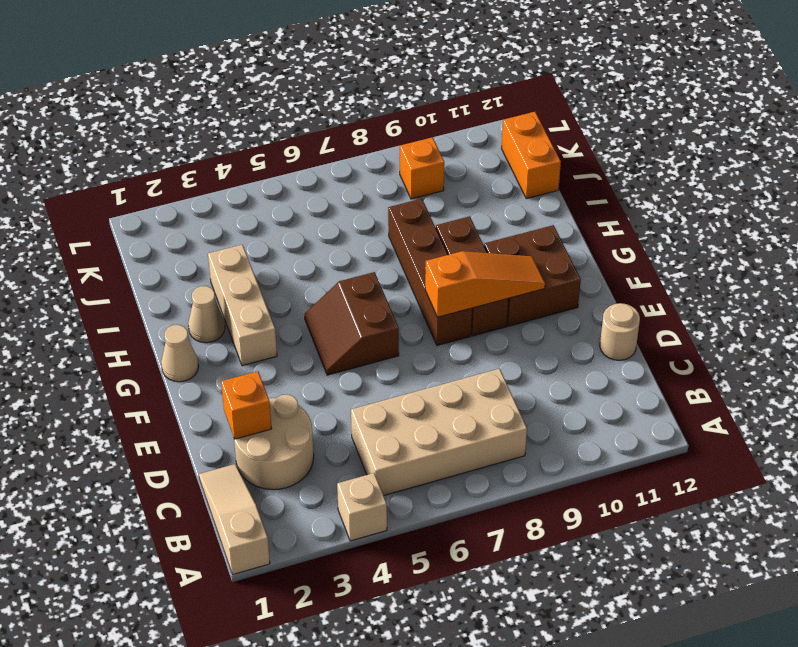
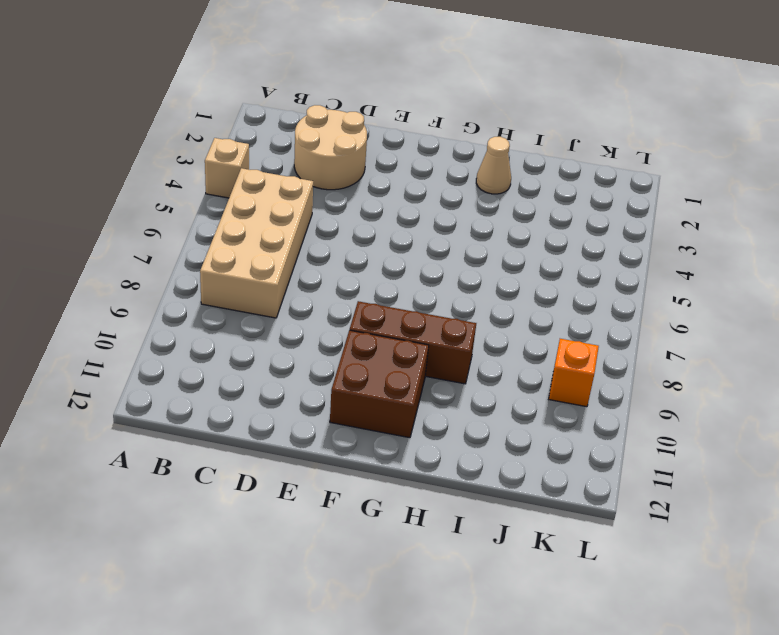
none -> tan 1x3 slope [199,464,270,575]
none -> tan 1x1 round brick [600,303,640,360]
none -> brown 2x2 slope [304,272,399,375]

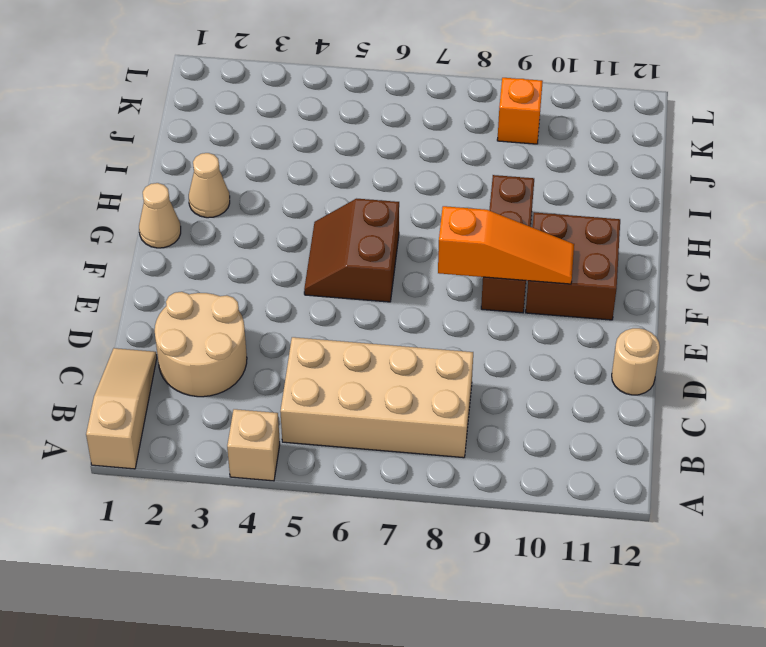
none -> brown 1x4 brick [388,199,472,345]
none -> tan 1x3 brick [208,245,277,366]
none -> orange 1x2 brick [502,112,561,199]

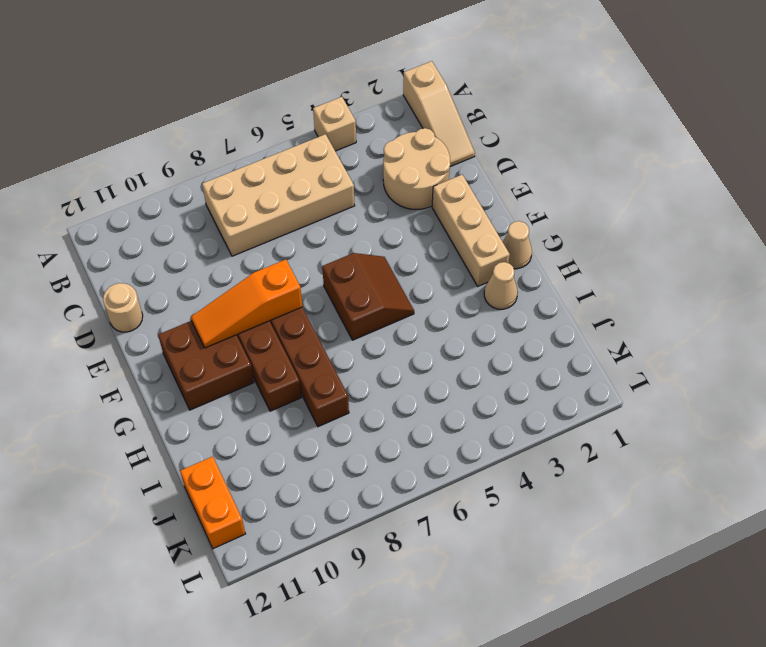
tan 1x3 brick [432,175,510,286] -> tan 1x3 brick moved to [208,245,277,366]
none -> orange 1x1 brick [400,137,444,199]
none -> orange 1x1 brick [221,371,272,439]

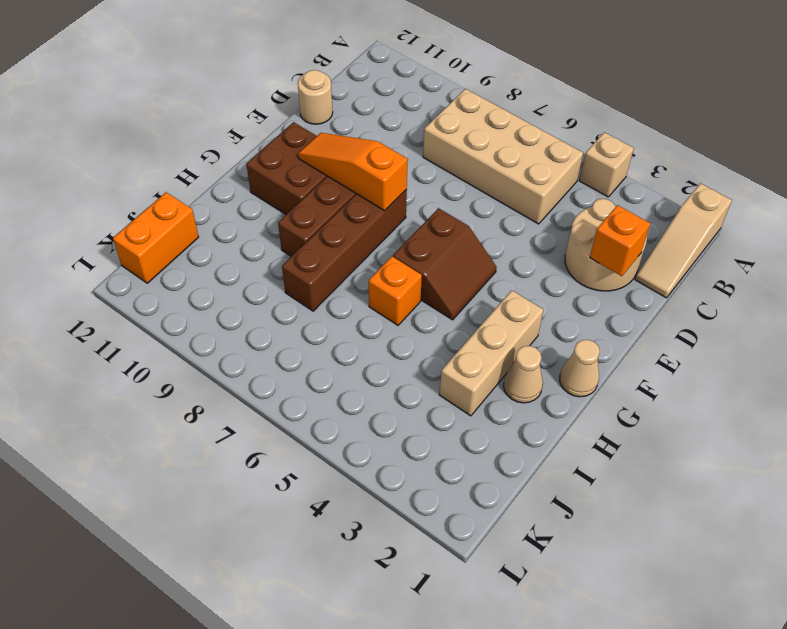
orange 1x1 brick [369,256,422,325] -> orange 1x1 brick moved to [400,137,444,199]

